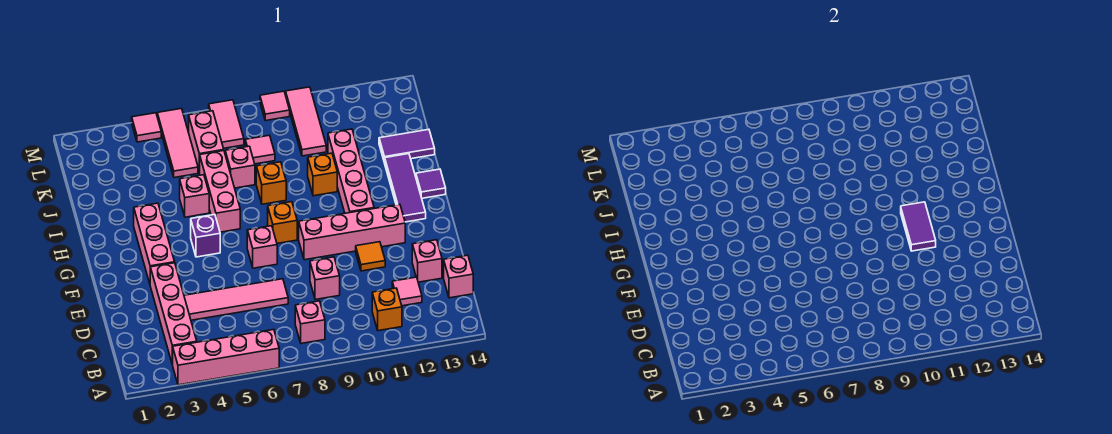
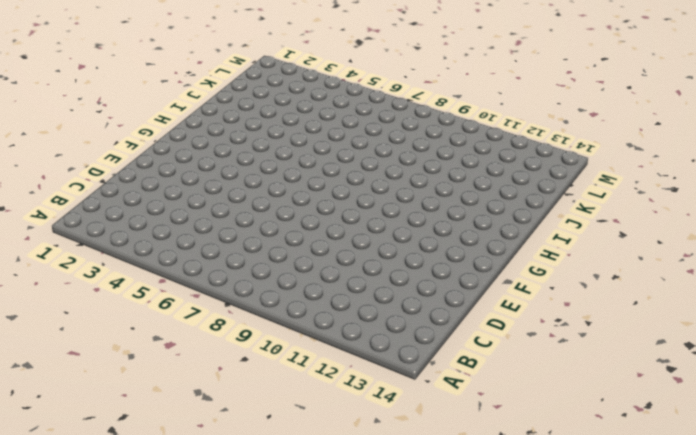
none -> pink 1x4 brick [173,330,279,385]
none -> pink 1x4 brick [150,263,197,365]
none -> pink 1x1 brick [295,301,325,344]
none -> orange 1x1 brick [372,288,402,331]

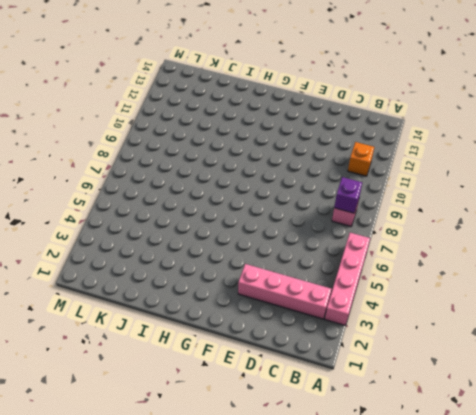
purple 1x1 brick [334,177,362,213] -> purple 1x1 brick moved to [191,215,220,257]
none -> pink 1x1 tile [392,277,422,306]
none -> pink 1x1 brick [444,255,473,298]
none -> pink 1x4 tile [184,279,288,320]
none -> pink 1x1 brick [310,257,340,300]

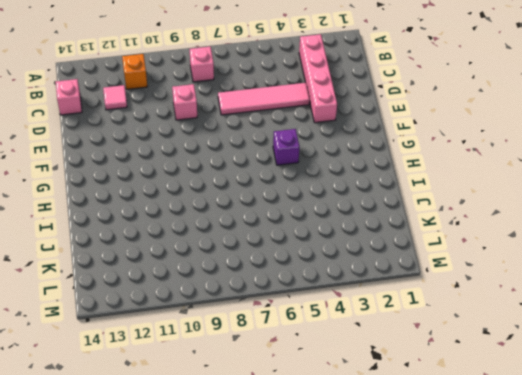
none -> pink 1x4 brick [173,330,279,385]
none -> pink 1x1 brick [412,240,442,282]
none -> orange 1x1 tile [356,242,385,271]
none -> pink 1x3 brick [134,203,175,283]

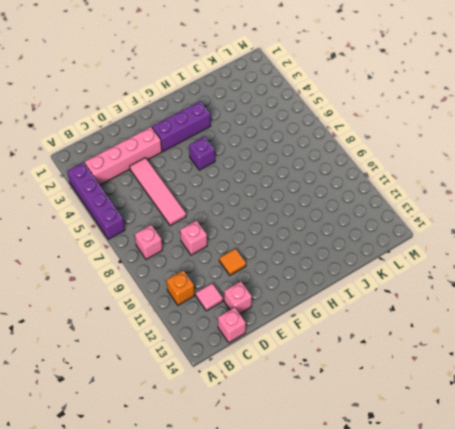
purple 1x4 brick [67,162,125,239] -> pink 1x4 brick [173,330,279,385]
purple 1x3 brick [152,101,210,151] -> pink 1x3 brick [134,203,175,283]
none -> pink 1x1 brick [247,226,277,268]
none -> pink 1x4 brick [299,204,405,260]
none -> orange 1x1 brick [268,202,297,243]
none -> pink 1x4 brick [328,129,374,213]

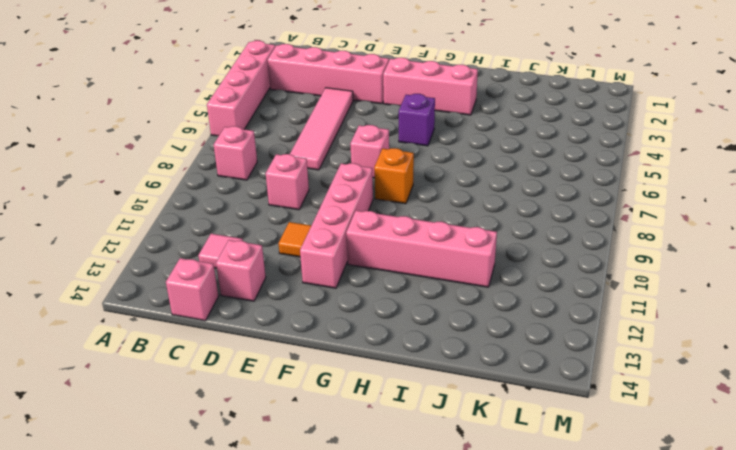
none -> orange 1x1 brick [372,288,402,331]
none -> purple 1x3 tile [385,154,426,222]
none -> pink 1x3 brick [200,151,240,232]
none -> purple 1x1 tile [416,169,446,198]

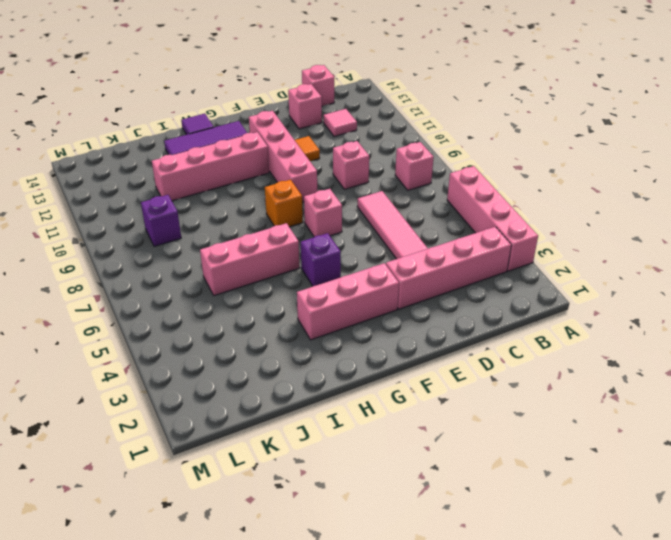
purple 1x1 brick [141,195,181,246] -> none
none -> orange 1x1 brick [372,288,402,331]
none -> pink 1x1 brick [180,175,209,217]
none -> orange 1x1 brick [256,162,286,204]
none -> orange 1x1 brick [308,153,337,196]

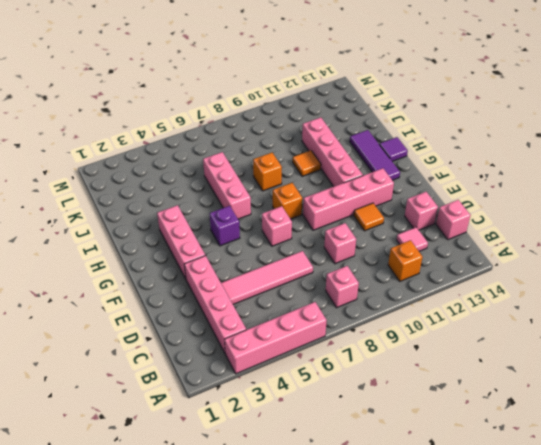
orange 1x1 tile [293,151,321,176] -> orange 1x1 brick [308,153,337,196]
none -> pink 1x1 brick [180,175,209,217]
none -> pink 1x1 brick [225,146,255,188]
none -> purple 1x2 tile [379,129,435,163]
none -> pink 1x3 tile [157,109,198,178]

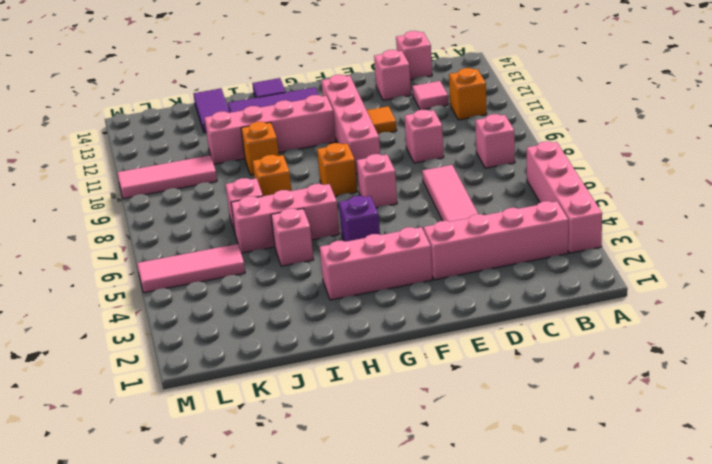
none -> pink 1x2 brick [189,111,224,173]
none -> pink 1x1 tile [245,135,275,164]
none -> pink 1x2 tile [209,100,244,148]
none -> pink 1x1 tile [132,113,161,142]

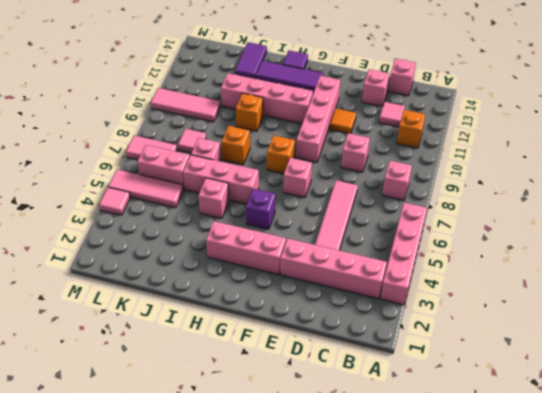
none -> pink 1x1 tile [260,91,290,121]
none -> purple 1x2 tile [901,202,936,251]

